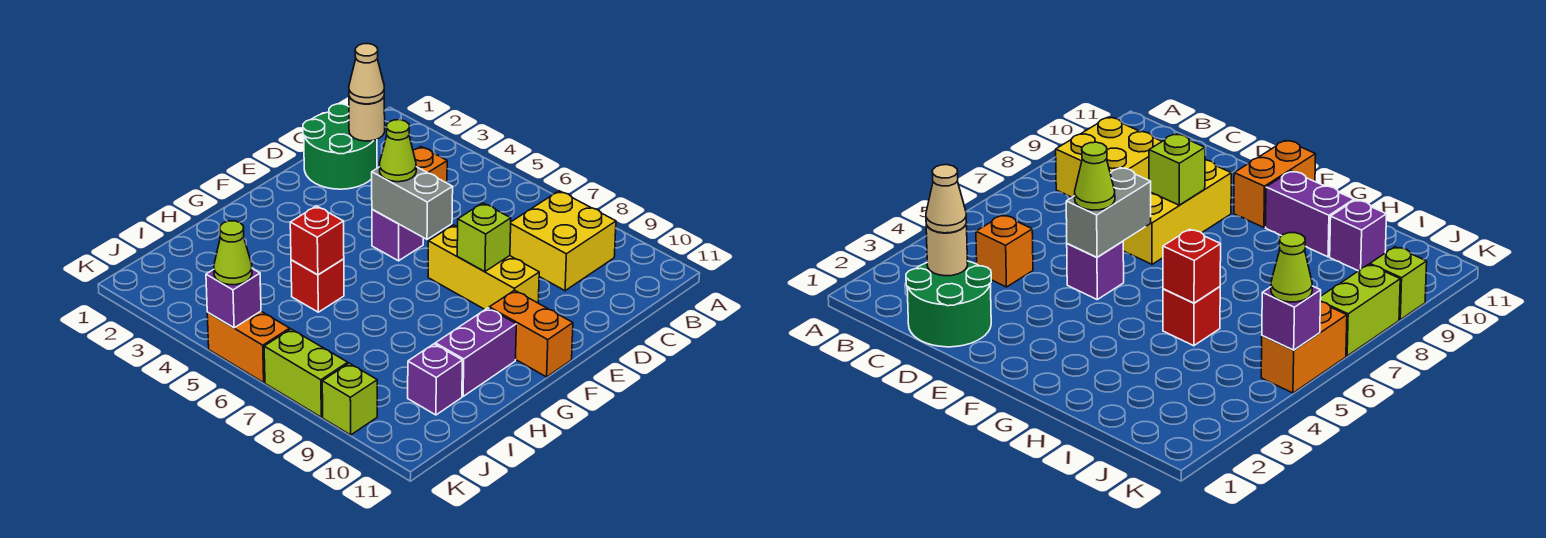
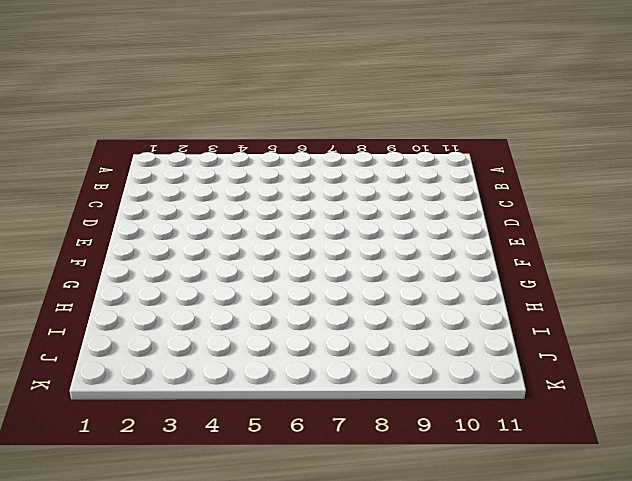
none -> yellow 2x2 brick [510,191,616,291]
none -> green 2x2 round brick [303,104,377,189]
none -> orange 1x1 brick [413,147,447,183]

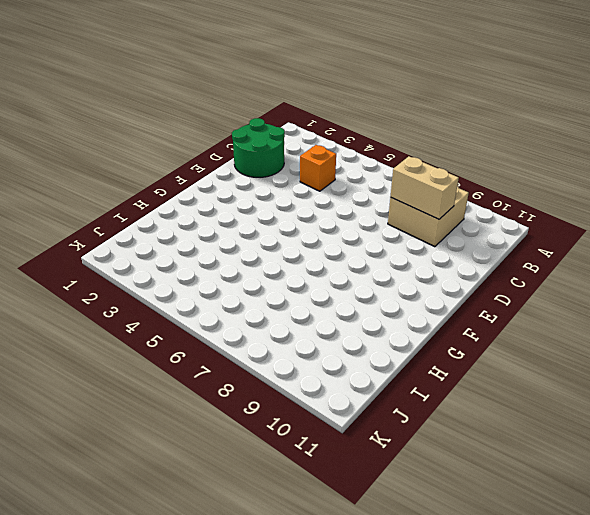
tan 2x2 brick [388,186,469,247] -> yellow 2x2 brick [510,191,616,291]
tan 1x2 brick [390,156,459,219] -> none
none -> purple 1x1 brick [372,209,423,261]
none -> yellow 1x3 brick [428,225,539,309]
none -> orange 1x2 brick [489,290,573,377]

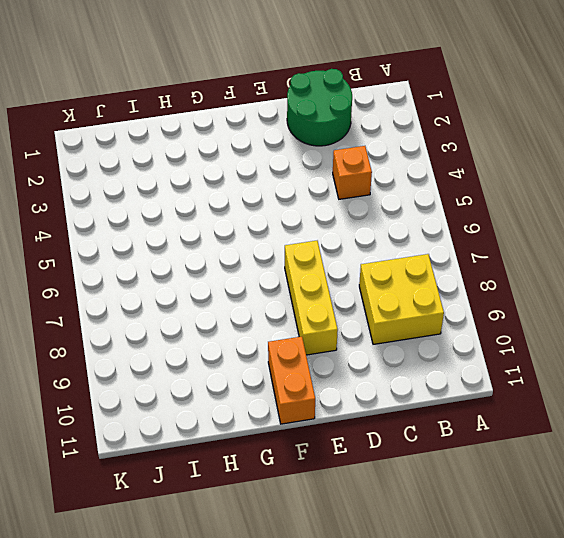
none -> purple 1x1 brick [372,209,423,261]
none -> purple 1x2 brick [435,308,516,396]
none -> red 1x1 brick [291,259,344,312]

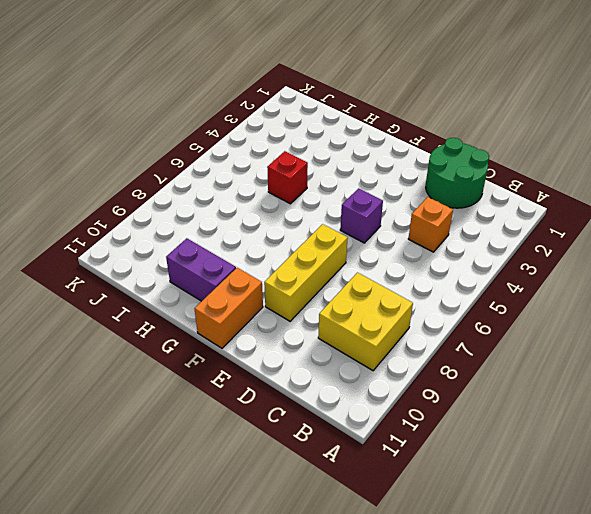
none -> purple 1x1 brick [408,344,462,415]
none -> orange 1x2 brick [207,311,290,382]
none -> lime 1x2 brick [264,329,348,417]

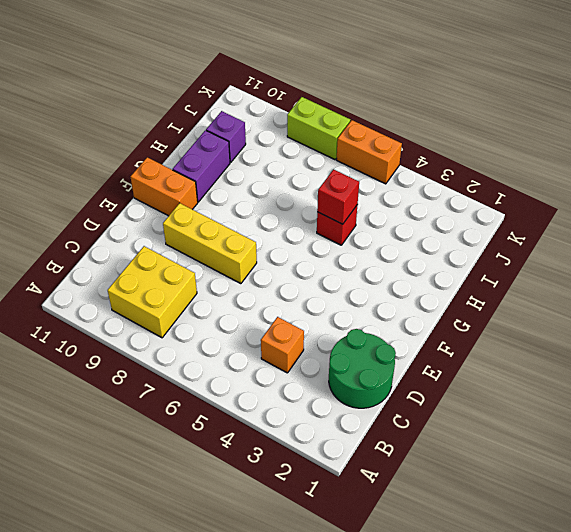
none -> purple 1x1 brick [372,209,423,261]
none -> lime 1x1 brick [322,363,377,435]
none -> tan 1x1 round brick [349,97,385,141]

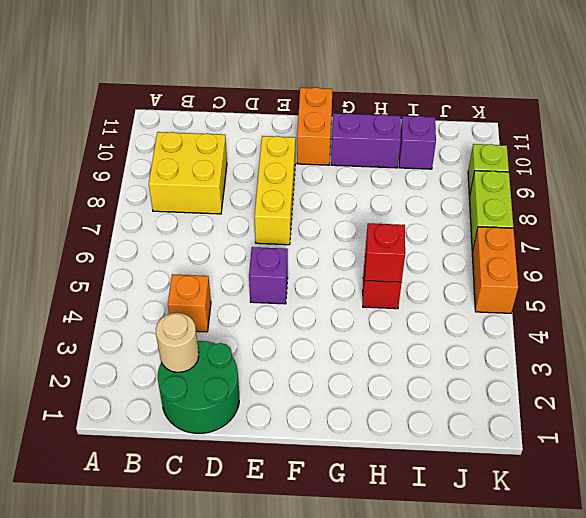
none -> grey 1x2 brick [372,167,453,239]
none -> lime 1x1 brick [457,203,511,272]
none -> purple 1x1 brick [206,269,261,328]

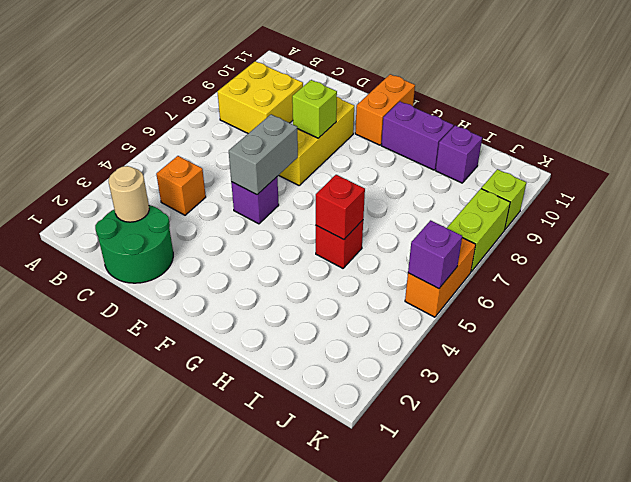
none -> tan 1x1 cone [349,44,384,104]
none -> lime 1x1 cone [380,120,416,182]
none -> lime 1x1 cone [214,221,252,285]

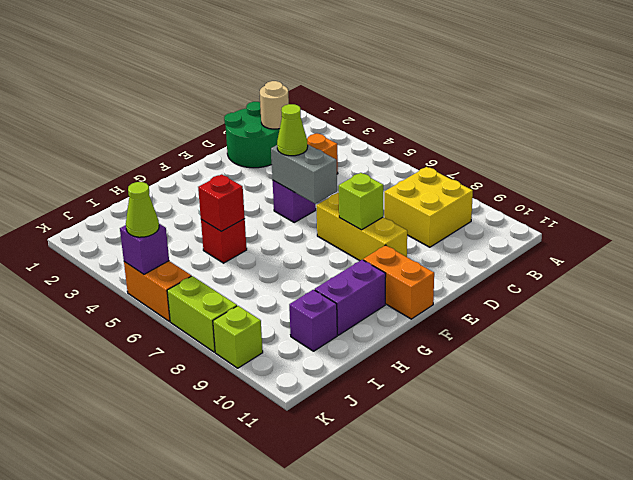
none -> tan 1x1 cone [349,44,384,104]

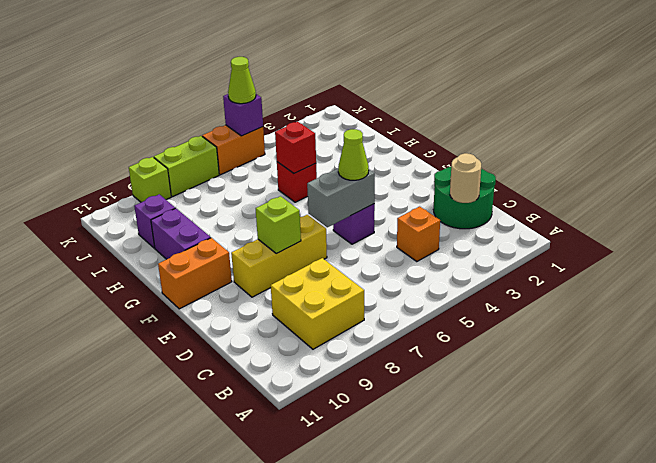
none -> tan 1x1 cone [349,44,384,104]

